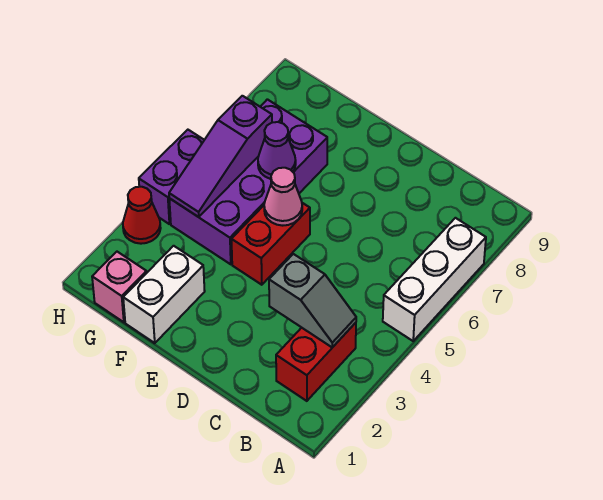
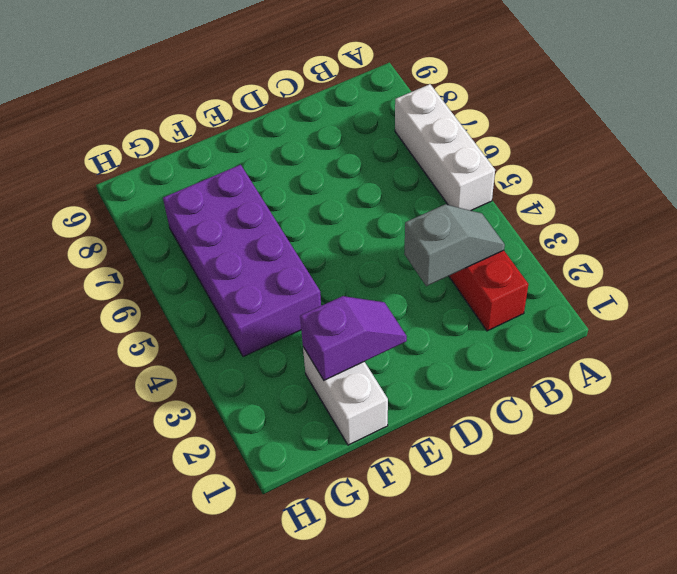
purple 1x2 slope [300,296,407,380] -> none
none -> red 1x2 brick [231,203,310,285]
none -> pink 1x1 brick [92,252,147,322]
none -> red 1x1 cone [123,187,161,244]

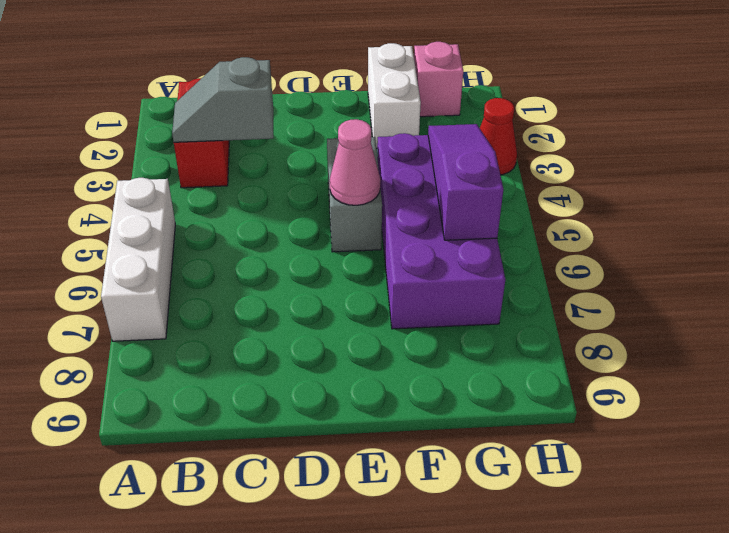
grey 1x2 brick [327,137,382,252] -> red 1x2 brick [231,203,310,285]
none -> purple 1x2 brick [139,130,204,224]
none -> purple 1x1 cone [258,122,296,179]

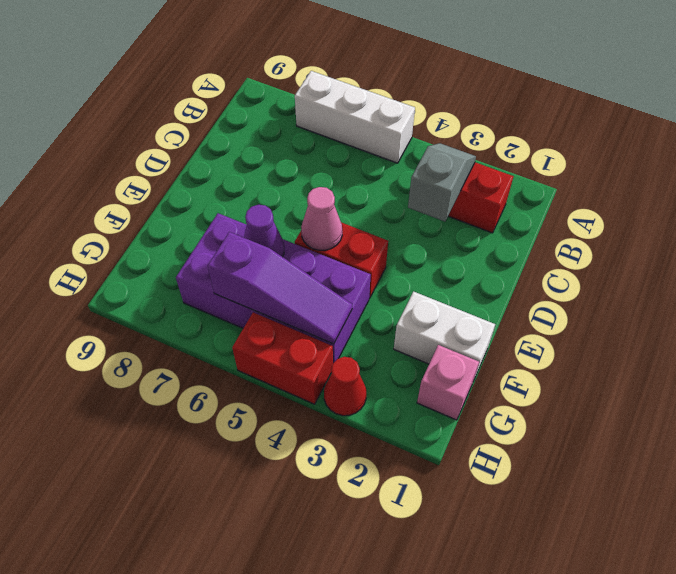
red 1x2 brick [232,312,333,404] -> purple 1x2 brick [139,130,204,224]

